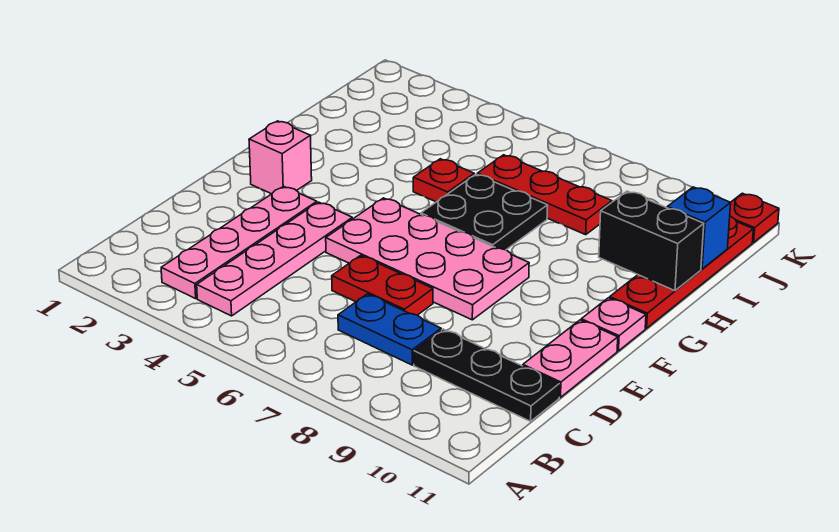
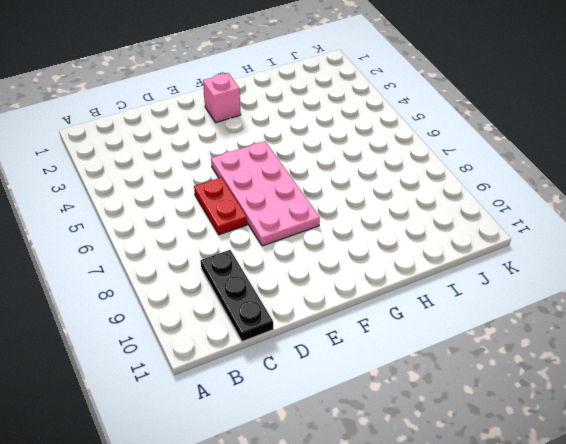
none -> pink 1x4 plate [161,186,317,298]
none -> pink 1x4 plate [197,202,352,316]
none -> blue 1x2 plate [338,294,441,365]

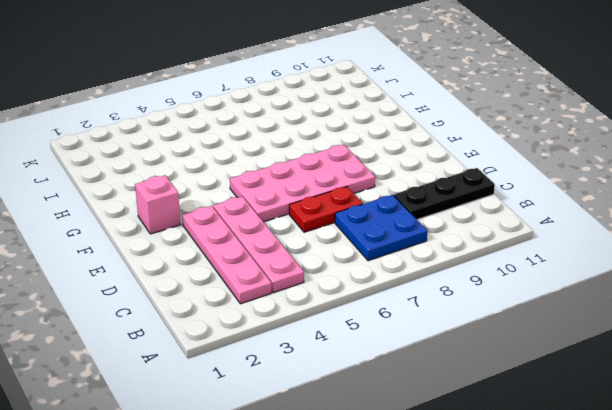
blue 2x2 plate [335,195,427,261] -> blue 1x2 plate [338,294,441,365]
none -> pink 1x2 plate [523,320,618,397]
none -> pink 1x1 plate [581,298,646,351]
none -> black 2x2 plate [421,174,548,250]

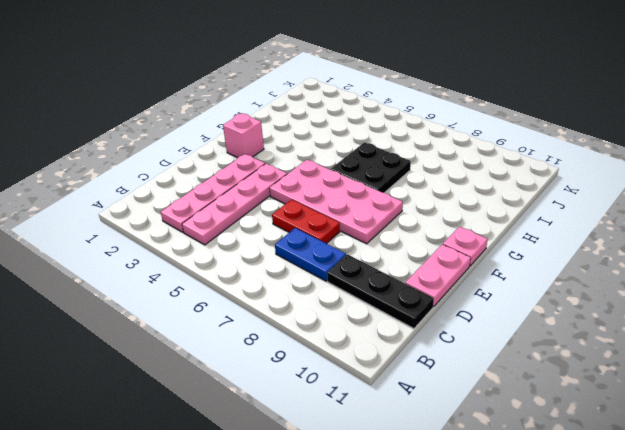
none -> red 1x4 plate [610,216,753,328]
none -> red 1x1 plate [413,159,474,202]
none -> red 1x3 plate [477,155,612,235]

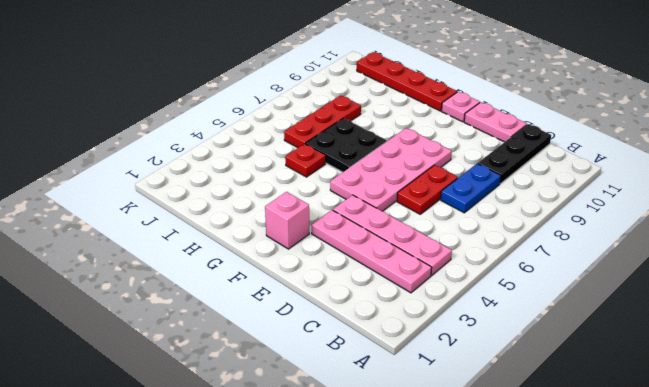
none -> red 1x1 plate [730,193,779,243]
none -> black 1x2 brick [599,191,704,291]
none -> blue 1x1 brick [667,187,731,269]

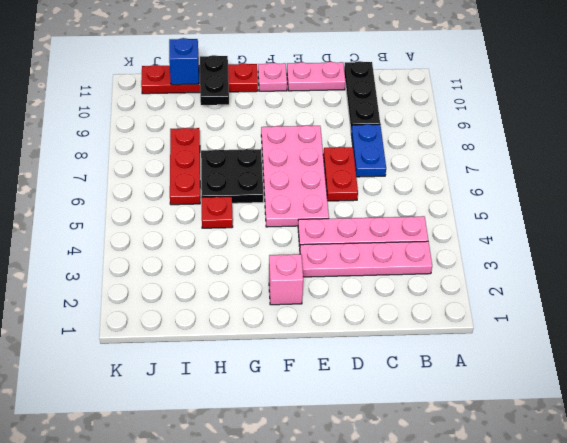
black 1x2 plate [200,55,229,105] -> black 1x2 brick [599,191,704,291]
none -> red 1x1 plate [730,193,779,243]

